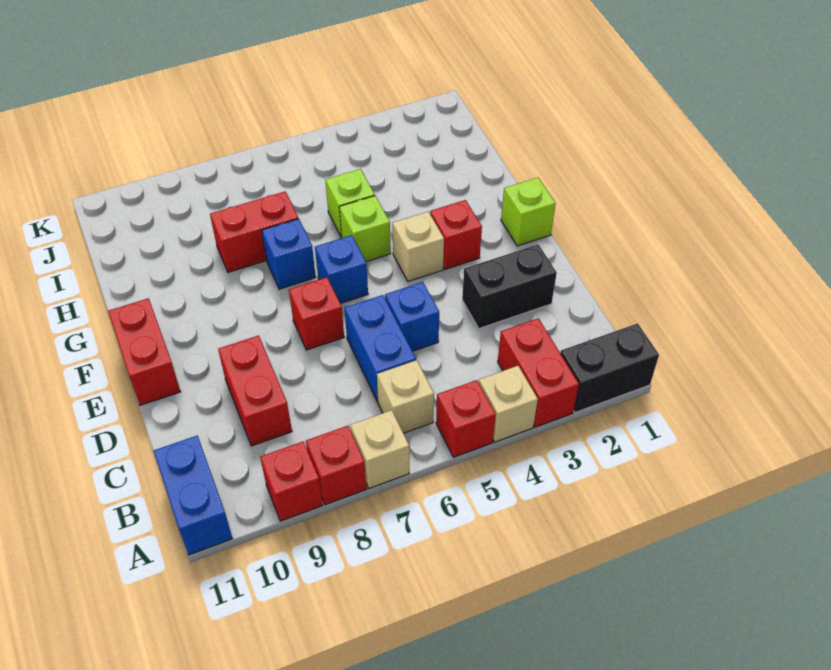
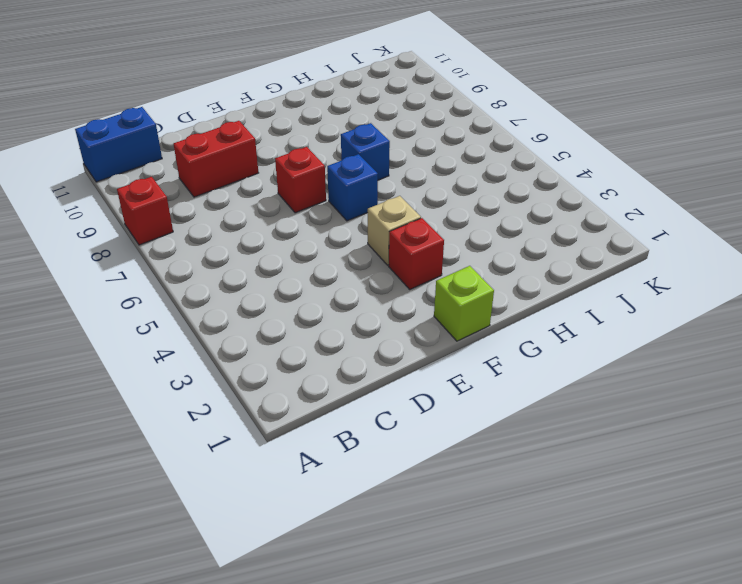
none -> black 1x2 brick [560,323,659,412]
none -> red 1x2 brick [498,318,579,427]
none -> tan 1x1 brick [479,366,538,442]

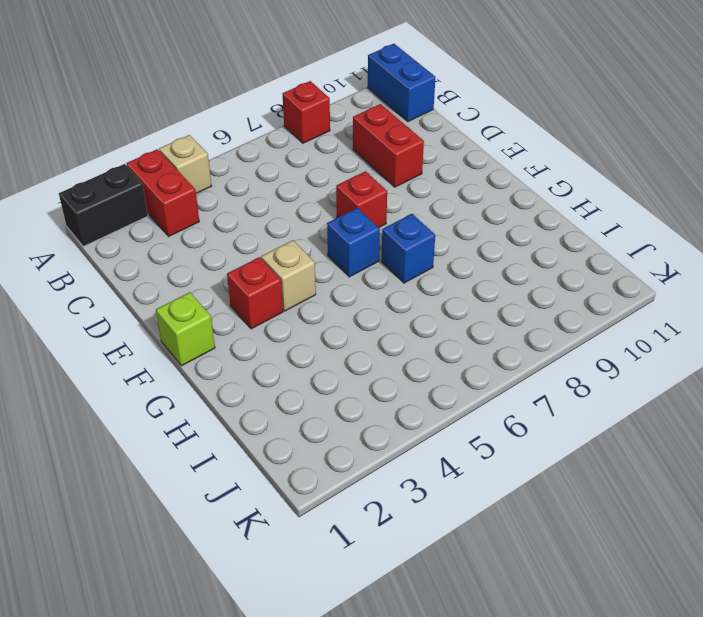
none -> red 1x1 brick [436,380,496,457]
none -> tan 1x1 brick [350,410,409,488]
none -> red 1x1 brick [260,442,323,521]

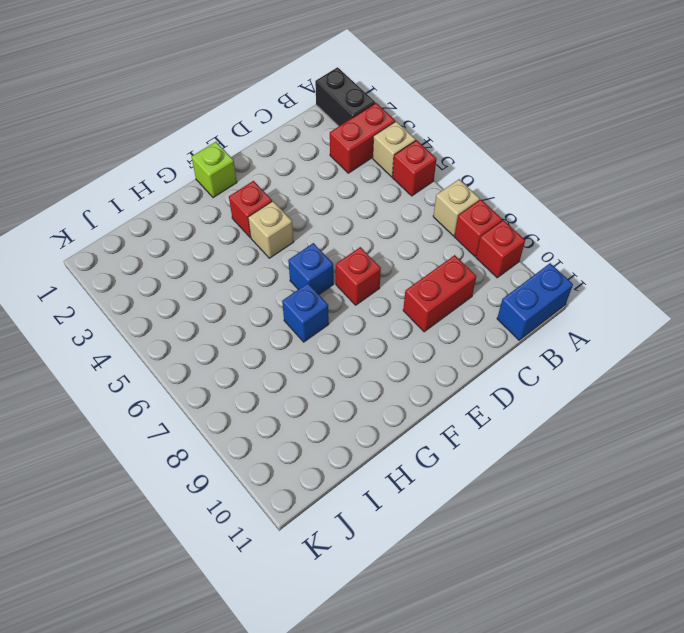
none -> tan 1x1 brick [377,360,434,433]
none -> blue 1x2 brick [345,295,416,402]
none -> black 1x2 brick [462,244,557,329]

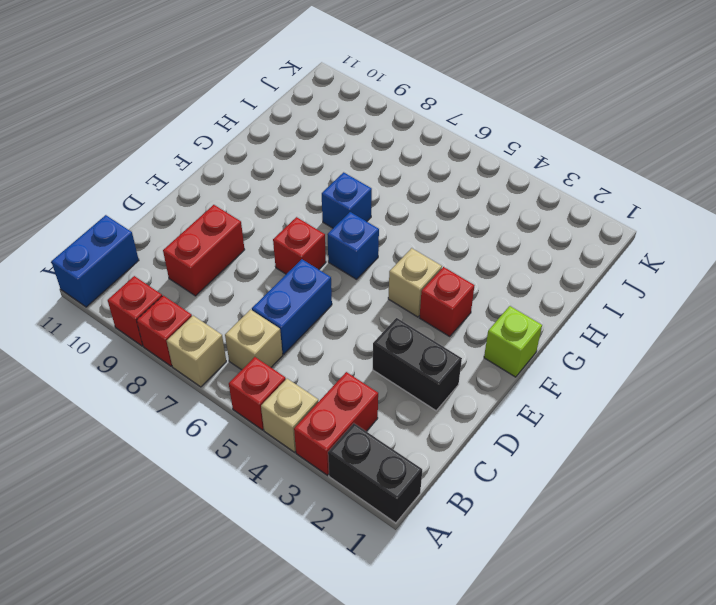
none -> blue 1x1 brick [385,282,439,351]
none -> red 1x2 brick [108,298,180,405]
none -> lime 1x1 brick [339,196,391,262]

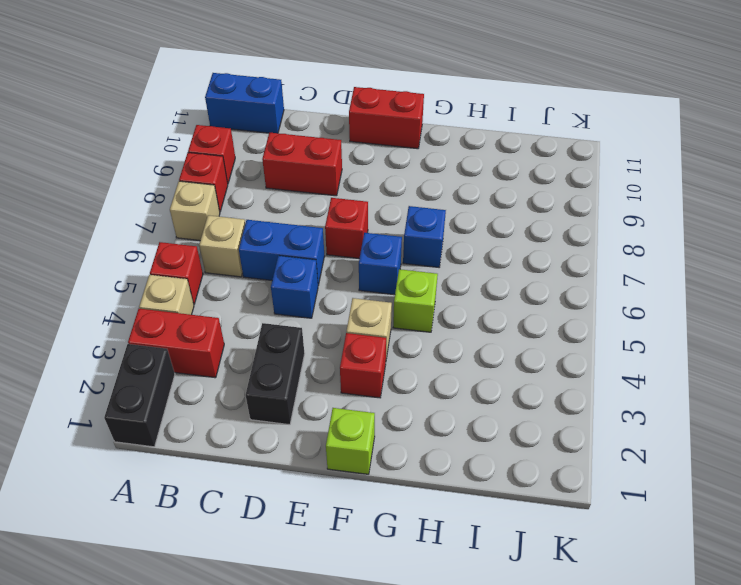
none -> lime 1x1 brick [325,169,375,237]
none -> red 1x2 brick [210,191,298,272]

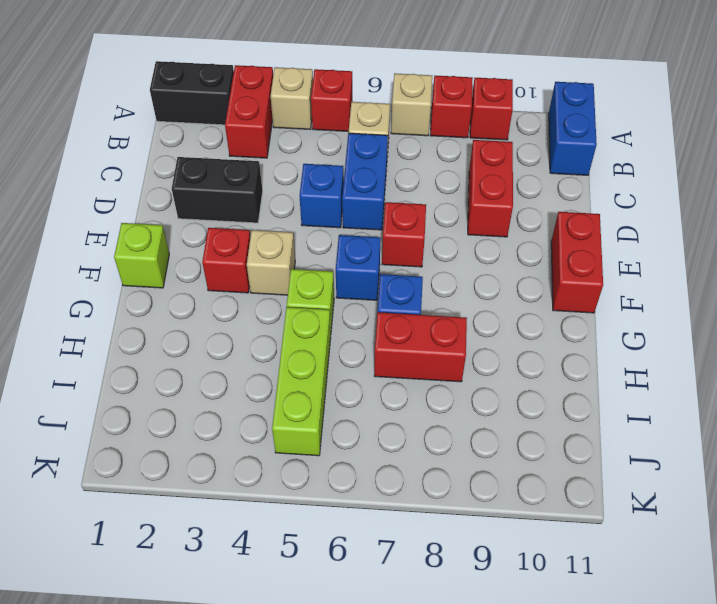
lime 1x3 brick [272,307,331,456] -> lime 1x1 brick [325,169,375,237]

